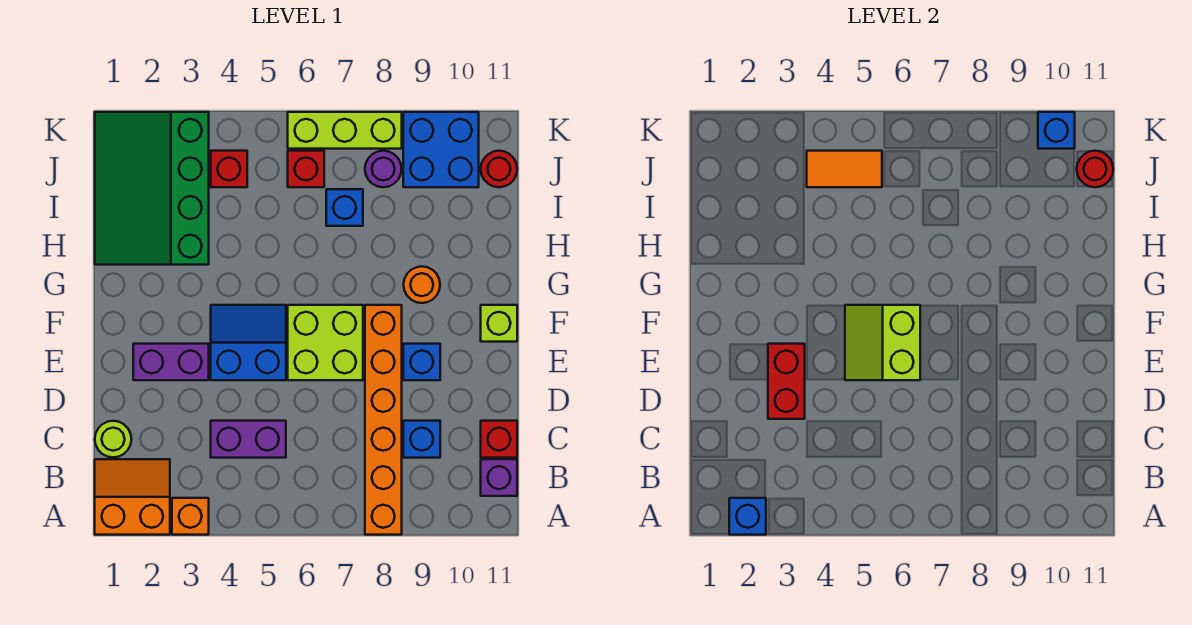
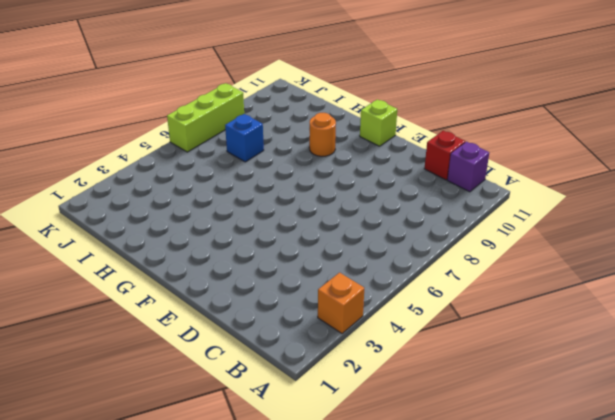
none -> orange 2x2 slope [95,459,170,535]
none -> orange 1x6 brick [365,305,402,535]
none -> lime 1x1 round brick [95,421,131,457]

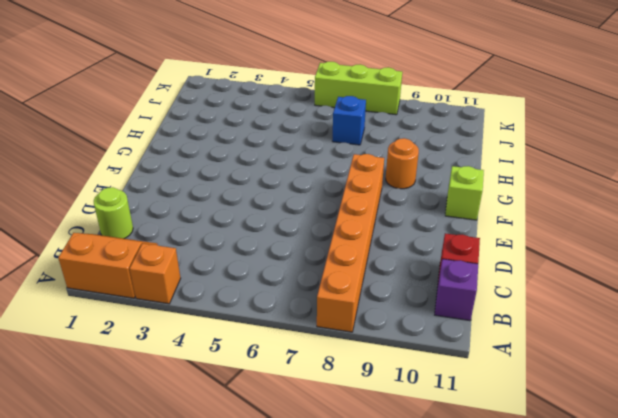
none -> purple 1x2 brick [211,421,286,458]
none -> blue 1x1 brick [403,421,440,458]
none -> purple 1x2 brick [133,344,209,380]

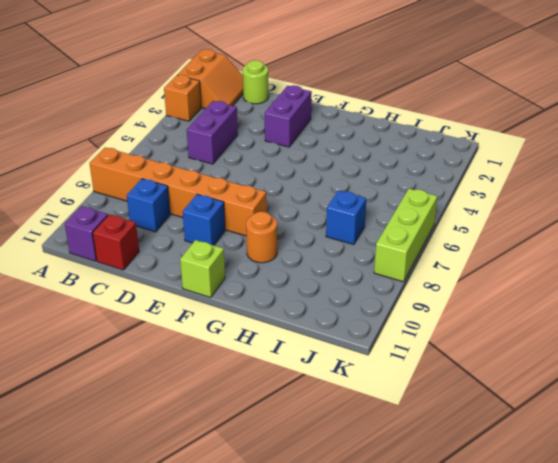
none -> blue 2x2 slope [211,305,286,380]
none -> lime 2x2 brick [288,305,363,380]
none -> green 3x4 slope [95,112,209,265]

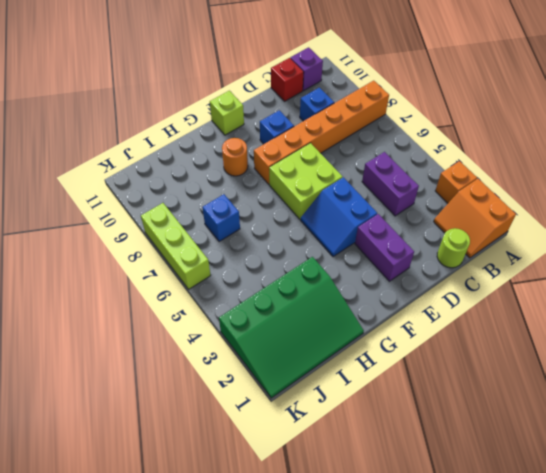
none -> red 1x1 brick [211,151,247,187]
none -> red 1x1 brick [288,151,324,187]
none -> purple 1x1 round brick [365,151,402,187]

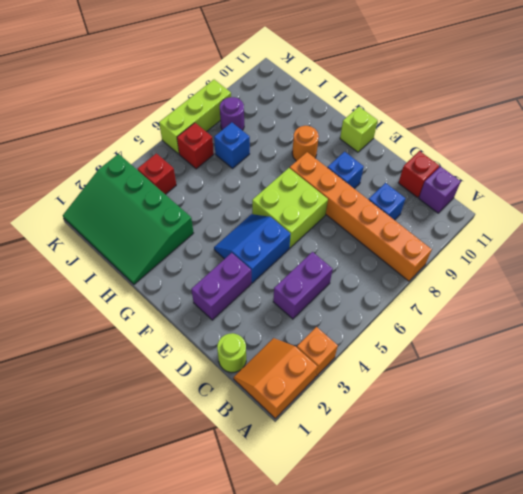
none -> blue 2x2 brick [403,112,479,187]
none -> red 1x1 round brick [481,151,517,187]
none -> blue 1x1 brick [729,498,766,535]

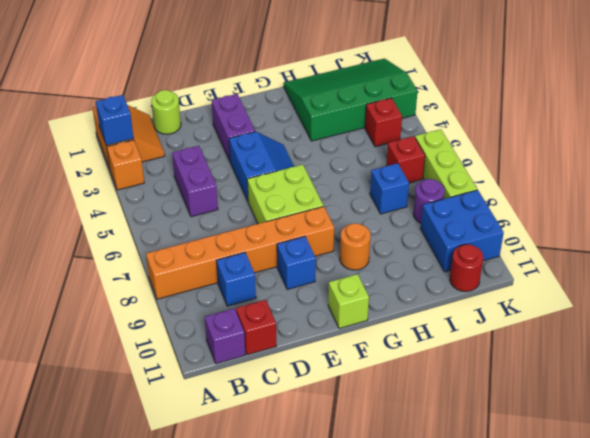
none -> red 1x2 brick [768,344,805,419]
none -> lime 2x2 slope [845,305,920,380]
none -> orange 1x2 tile [807,151,882,187]

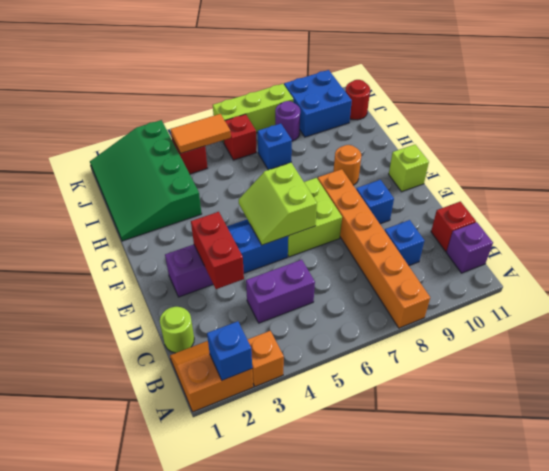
none -> red 1x1 round brick [1077,151,1113,187]
none -> blue 1x1 brick [1038,112,1075,149]

